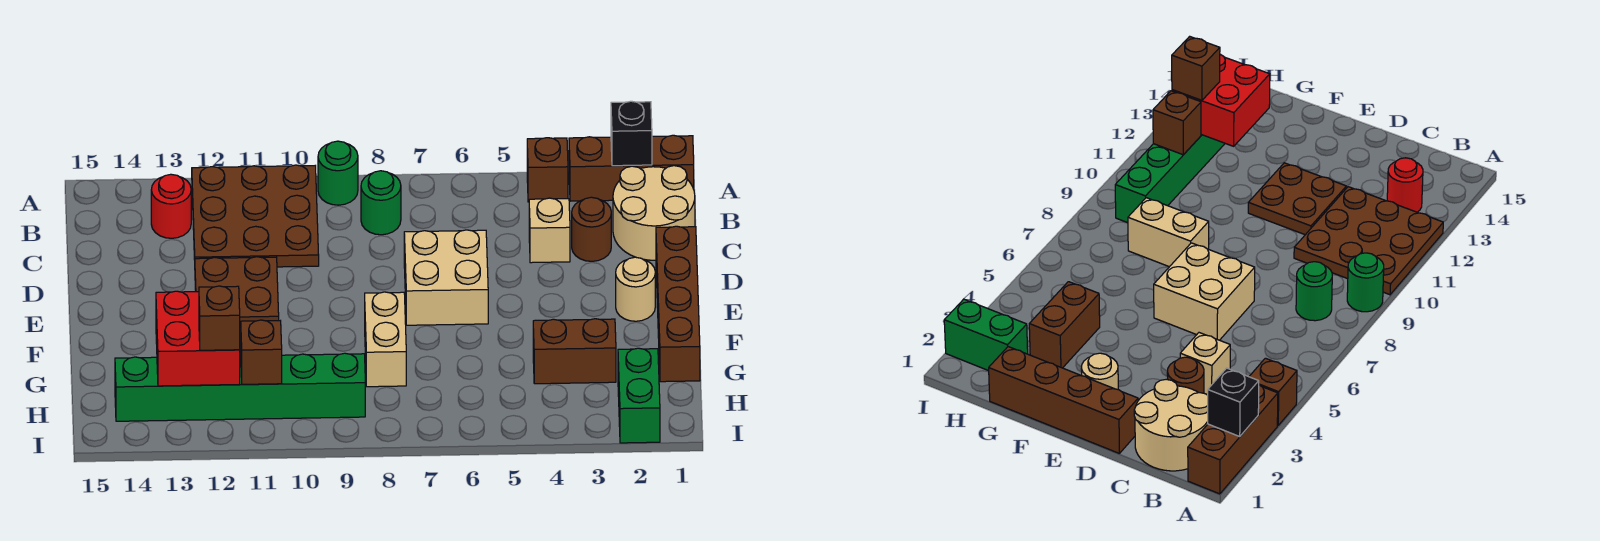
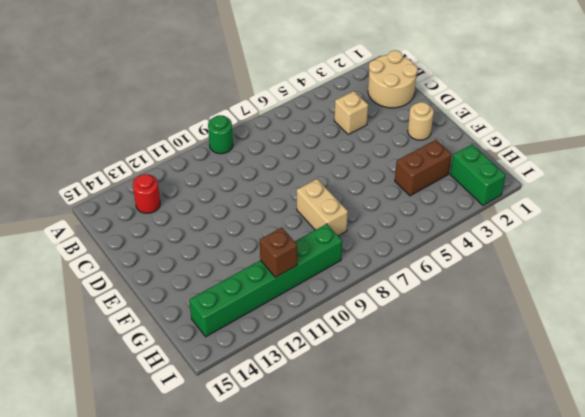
none -> brown 1x3 brick [569,135,694,201]
none -> brown 1x1 brick [527,138,568,202]
none -> brown 3x3 plate [192,165,319,267]

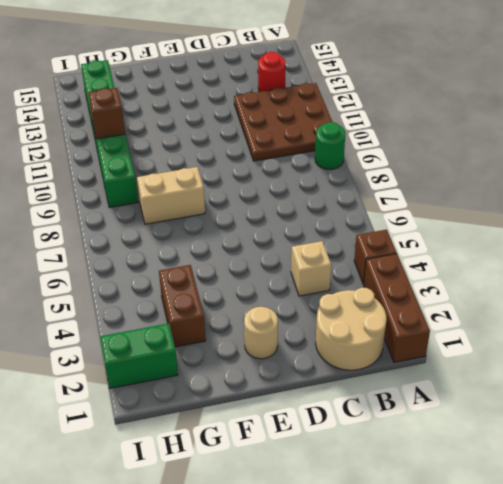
none -> green 1x1 round brick [361,171,401,235]
none -> brown 1x1 round brick [572,197,611,261]
none -> brown 1x4 brick [656,226,700,382]

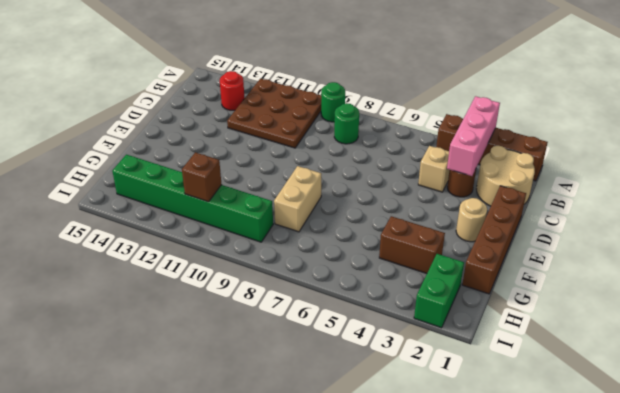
pink 1x3 brick [447,96,500,176] -> none
none -> tan 2x2 brick [404,230,488,325]
none -> brown 2x2 plate [195,257,279,328]
none -> black 1x1 brick [611,101,652,166]

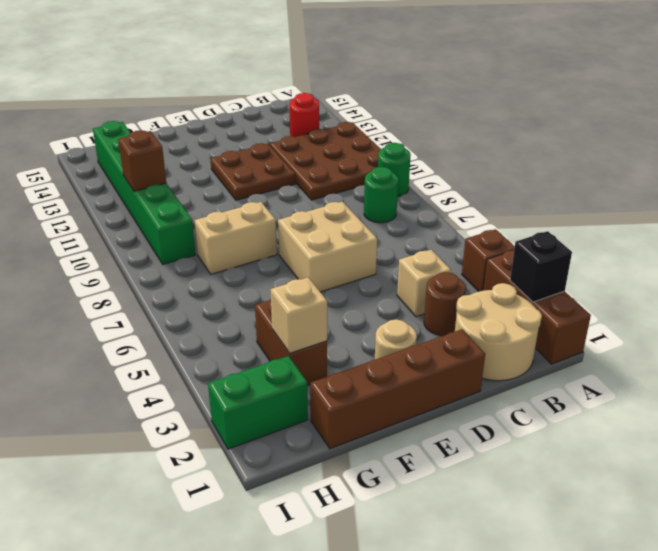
tan 1x1 brick [270,278,327,353] -> none
none -> red 2x2 brick [156,291,240,386]
none -> brown 1x1 brick [199,286,240,350]

